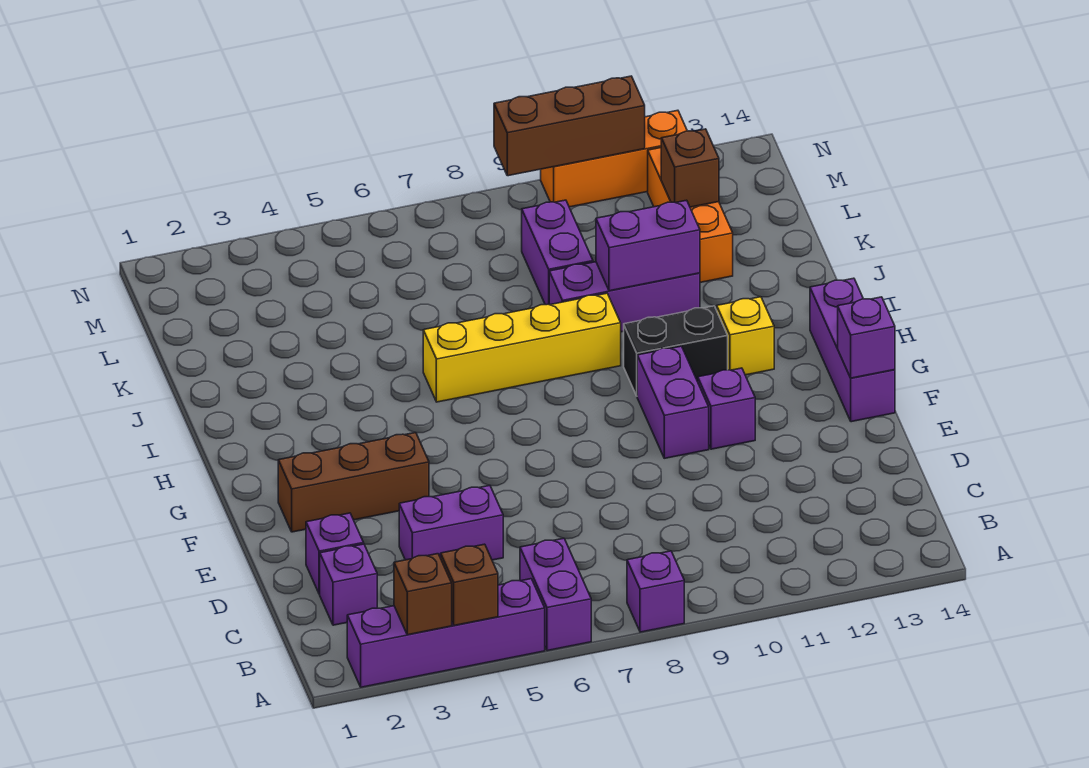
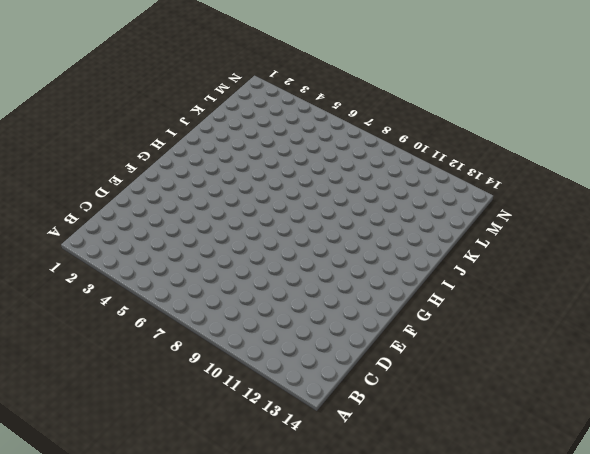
none -> purple 1x4 brick [347,579,545,687]
none -> purple 1x2 brick [520,538,591,651]
none -> purple 1x1 brick [627,551,684,632]

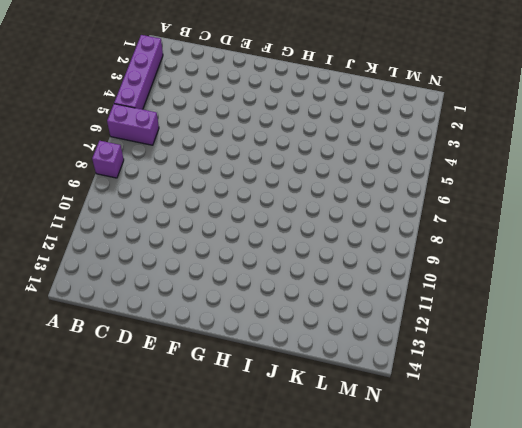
none -> purple 1x1 brick [320,544,377,625]
none -> purple 1x1 brick [306,513,364,594]
none -> purple 1x2 brick [399,485,503,560]

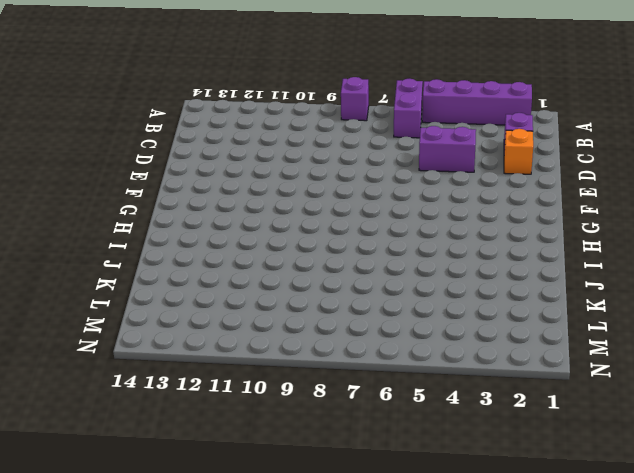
orange 1x1 brick [504,129,533,174] -> purple 1x1 brick [306,513,364,594]
none -> brown 1x3 brick [278,433,429,532]
none -> purple 1x2 brick [637,346,709,458]
none -> purple 1x1 brick [698,368,755,449]

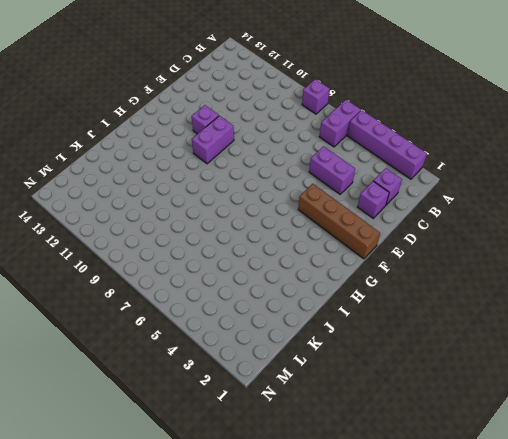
brown 1x4 brick [298,184,380,259] -> brown 1x3 brick [278,433,429,532]
none -> purple 1x3 brick [810,278,895,422]
none -> black 1x2 brick [624,306,728,396]
none -> yellow 1x1 brick [717,297,774,375]

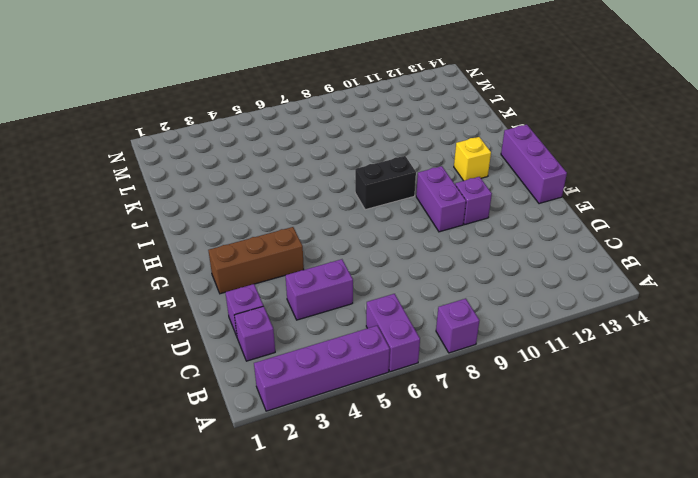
black 1x2 brick [355,156,416,210] -> black 1x2 brick moved to [624,306,728,396]
none -> yellow 1x4 brick [423,293,621,402]
none -> purple 1x3 brick [549,262,700,332]
none -> purple 1x2 brick [522,200,593,305]

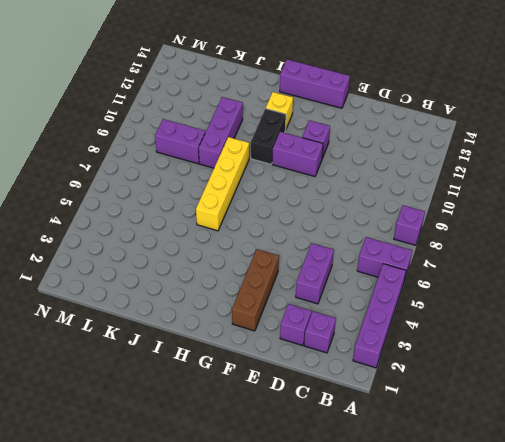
none -> orange 1x3 brick [648,148,733,282]
none -> orange 1x3 brick [541,110,687,207]
none -> brown 1x1 brick [394,554,452,635]

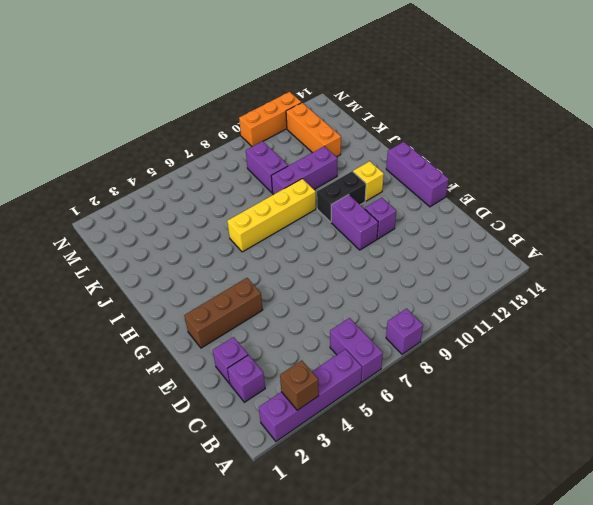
none -> purple 1x2 brick [399,485,503,560]
none -> brown 1x1 brick [441,544,498,625]
none -> purple 1x1 brick [838,297,895,378]

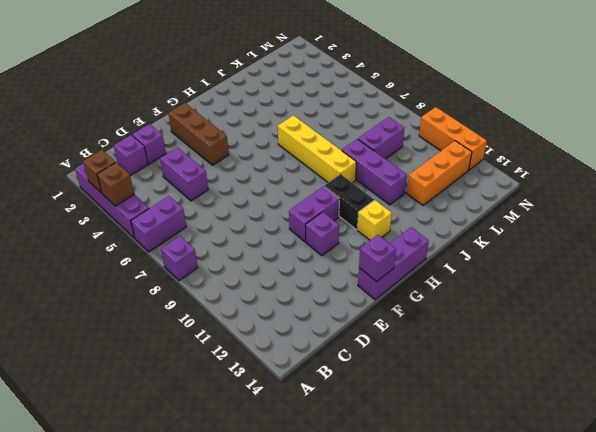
none -> purple 1x2 brick [596,200,700,291]
none -> brown 1x1 brick [661,129,719,207]
none -> brown 1x3 brick [494,76,645,176]

